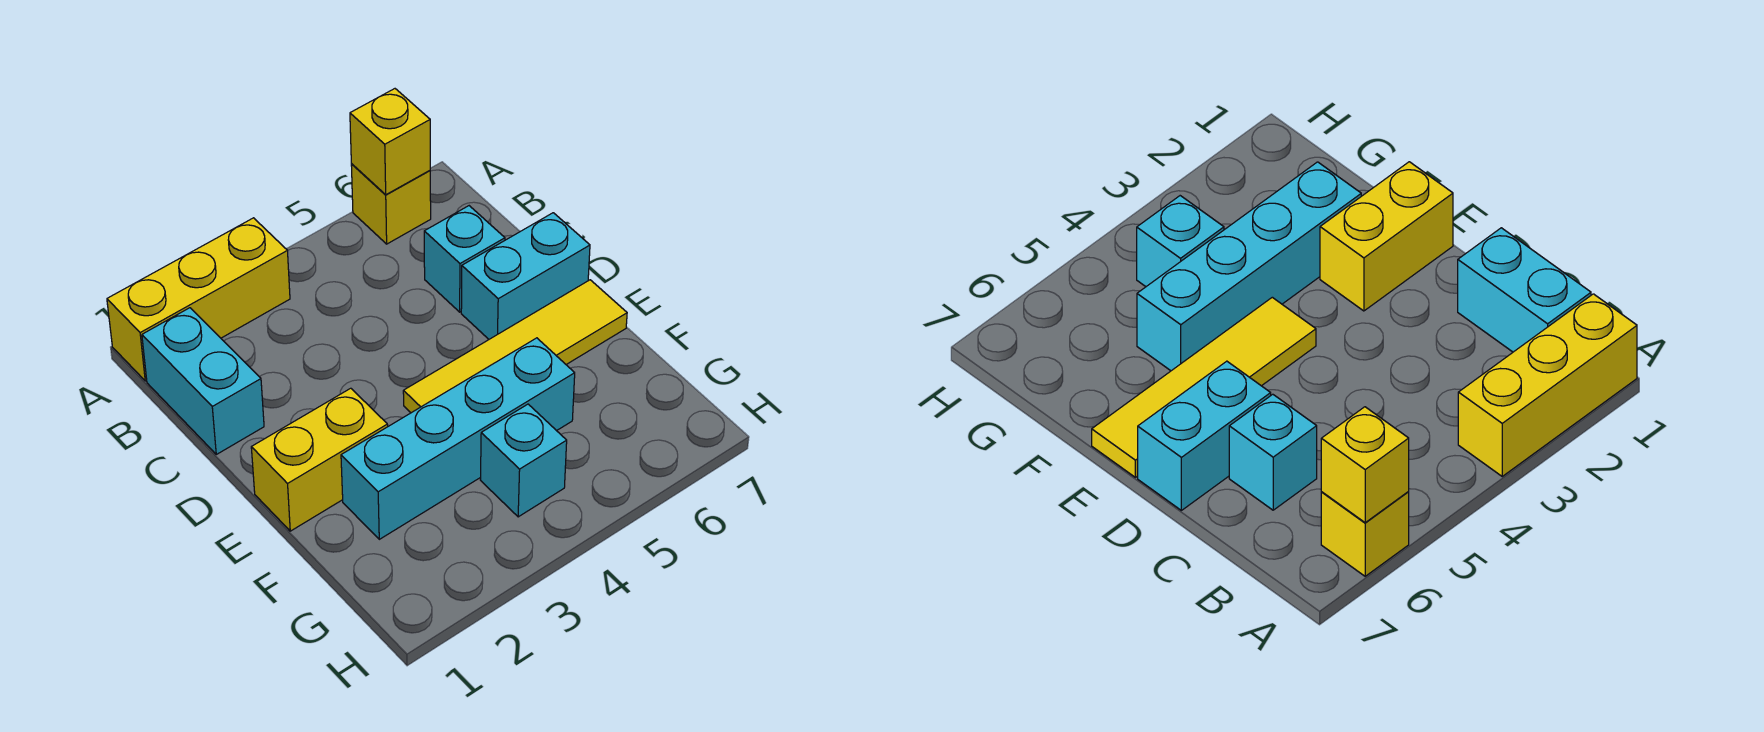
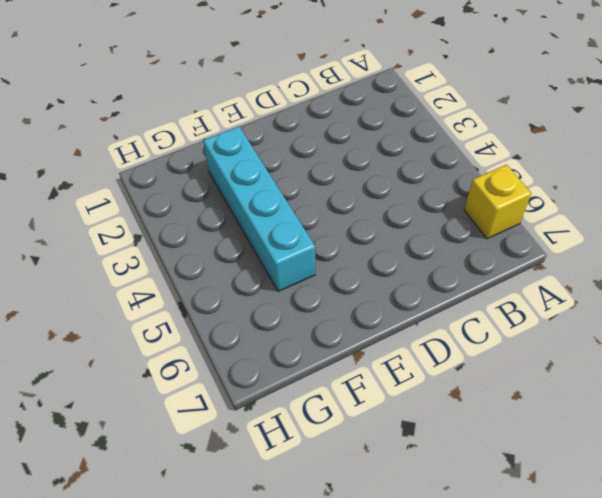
none -> yellow 1x3 brick [107,218,290,381]
none -> cyan 1x2 brick [142,308,264,454]

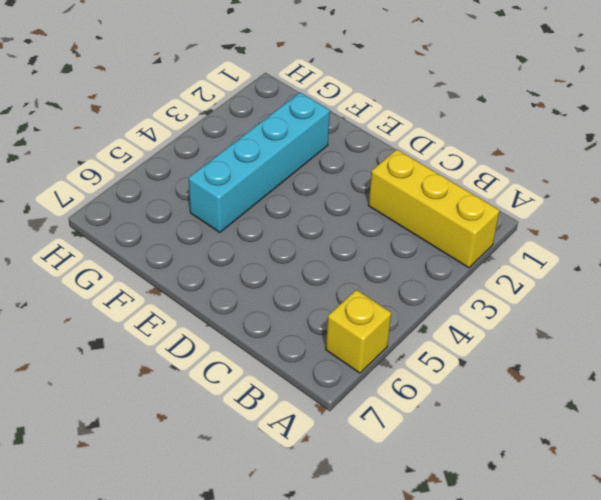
yellow 1x3 brick [368,150,500,268] -> yellow 1x3 brick turned to [107,218,290,381]
none -> cyan 1x2 brick [142,308,264,454]
none -> cyan 1x1 brick [424,206,505,312]

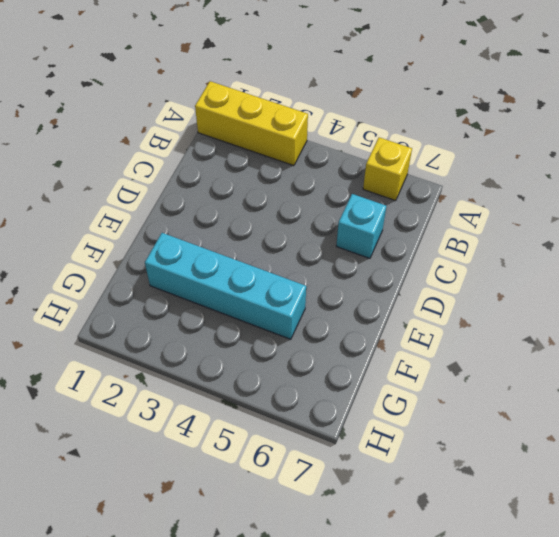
none -> cyan 1x2 brick [142,308,264,454]
none -> cyan 1x2 brick [461,213,590,339]

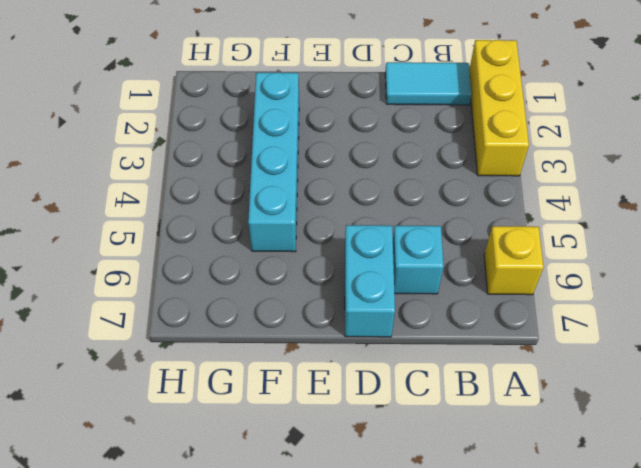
cyan 1x2 tile [385,62,471,105] -> cyan 1x2 brick [142,308,264,454]
none -> yellow 1x2 brick [251,388,388,531]
none -> yellow 1x4 tile [403,280,627,413]

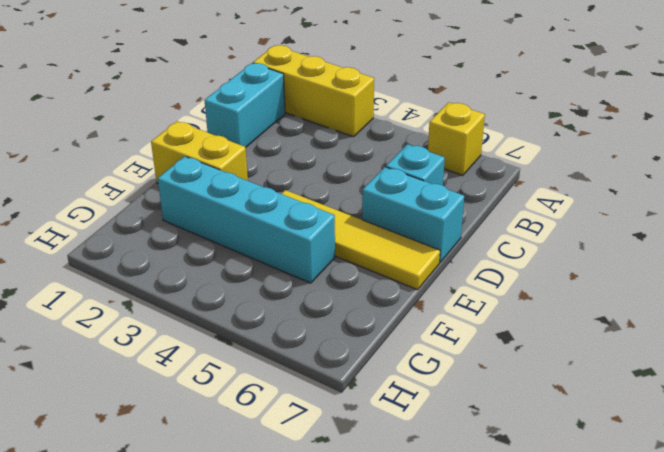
none -> cyan 1x1 brick [480,404,567,517]
none -> yellow 1x1 brick [350,89,430,195]

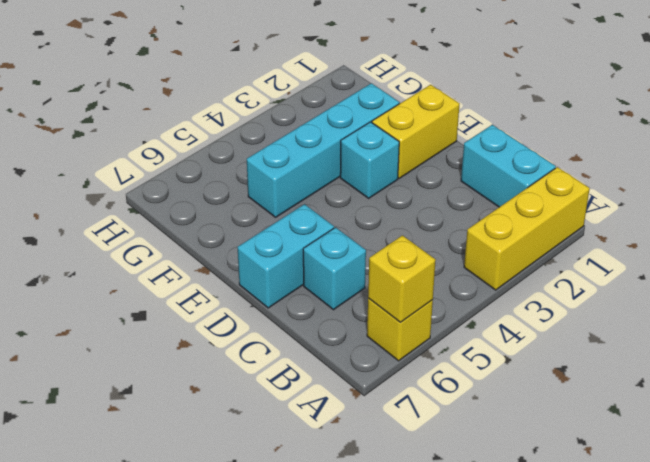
cyan 1x1 brick [340,122,399,198] -> cyan 1x1 brick moved to [480,404,567,517]
none -> yellow 1x4 tile [403,280,627,413]

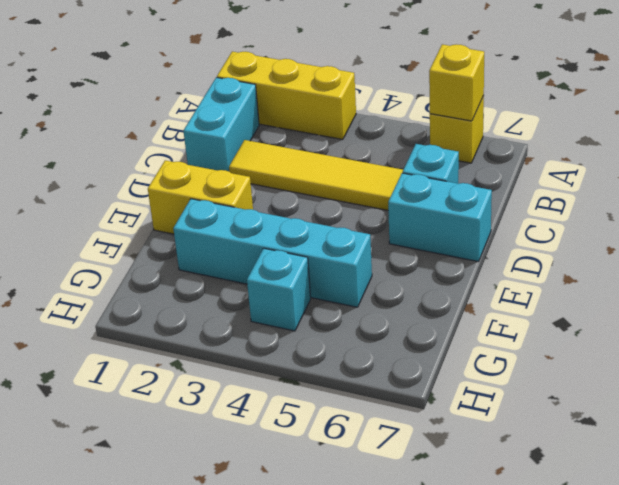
yellow 1x4 tile [229,140,403,210] -> yellow 1x4 tile moved to [403,280,627,413]

